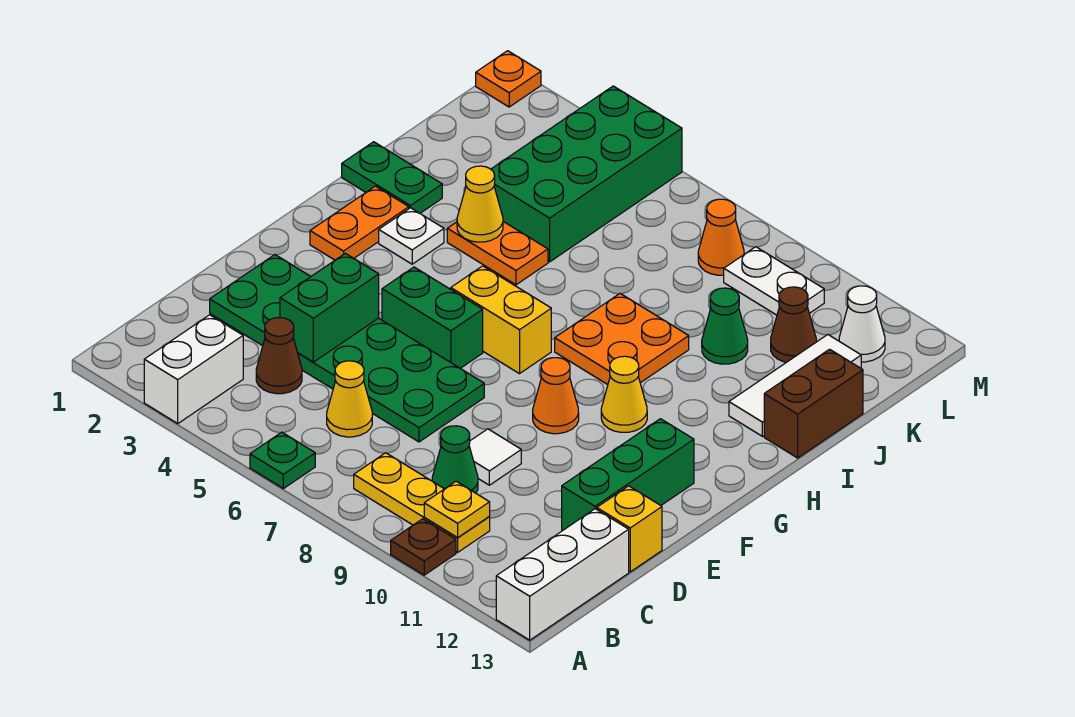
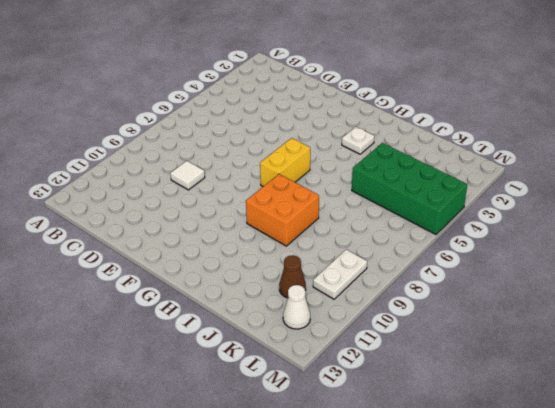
orange 2x2 brick [246,174,319,246] -> orange 2x2 plate [555,294,689,385]
none -> white 1x2 brick [144,315,243,423]
none -> green 1x1 plate [250,432,315,489]
none -> brown 1x1 plate [391,519,456,575]
none -> white 1x3 brick [496,509,629,640]

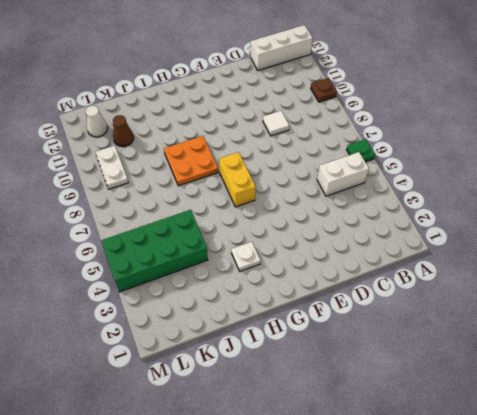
white 1x2 brick [317,152,369,196] -> white 1x2 brick moved to [144,315,243,423]
none -> yellow 1x3 plate [354,453,490,552]
none -> brown 1x1 cone [256,318,302,394]
none -> yellow 1x1 cone [327,361,372,437]
none -> green 1x1 cone [432,426,478,493]

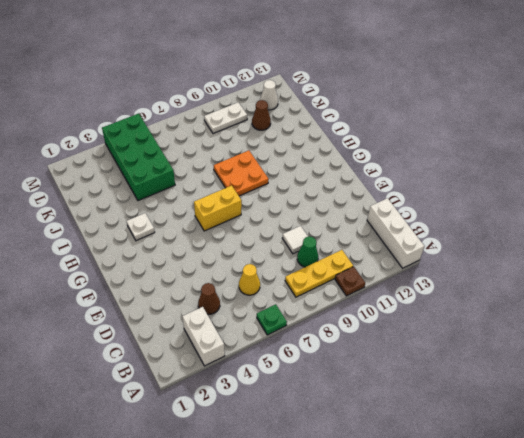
none -> green 2x6 plate [210,255,484,442]
none -> green 1x3 brick [562,419,694,531]
none -> yellow 1x1 brick [597,486,662,572]
none -> green 1x2 brick [382,267,483,368]

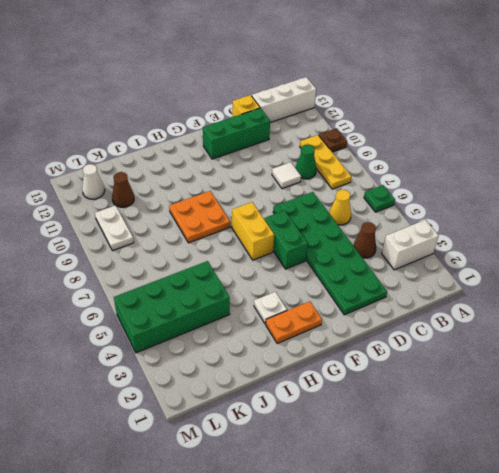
none -> orange 1x1 cone [533,358,579,434]
none -> yellow 1x1 cone [601,356,647,432]
none -> green 1x2 plate [342,142,442,213]
none -> orange 1x2 plate [447,222,548,285]

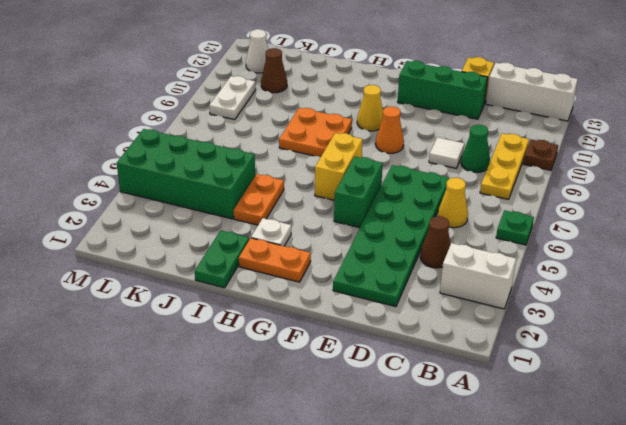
none -> white 1x3 tile [729,335,861,436]
none -> brown 1x2 brick [764,349,863,458]
none -> green 1x1 cone [702,288,748,364]
none -> orange 1x1 cone [698,199,744,275]

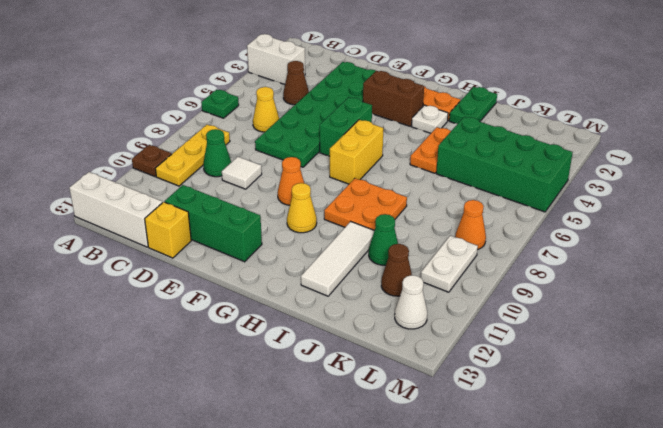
brown 1x2 brick [363,71,424,126] -> brown 1x2 brick moved to [764,349,863,458]
white 1x3 tile [301,222,374,296] -> white 1x3 tile turned to [729,335,861,436]
none -> orange 1x1 plate [476,51,541,107]
none -> yellow 1x1 plate [424,481,490,538]
none -> green 1x2 brick [280,253,379,362]
none -> yellow 1x1 cone [457,166,503,242]

